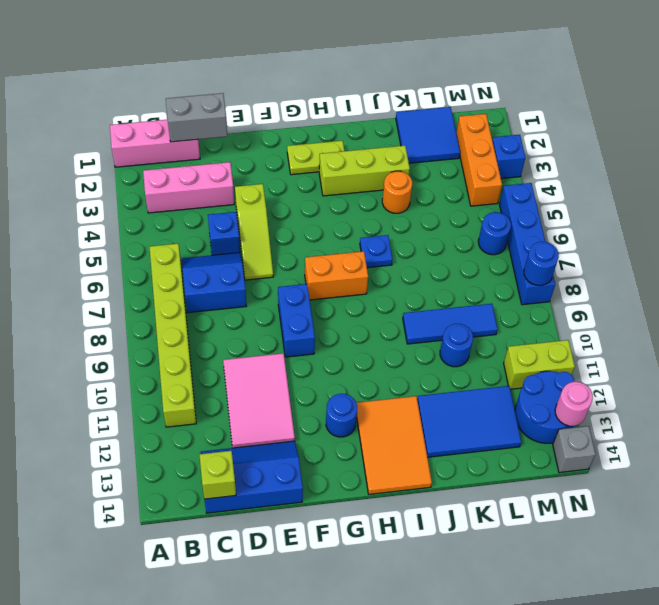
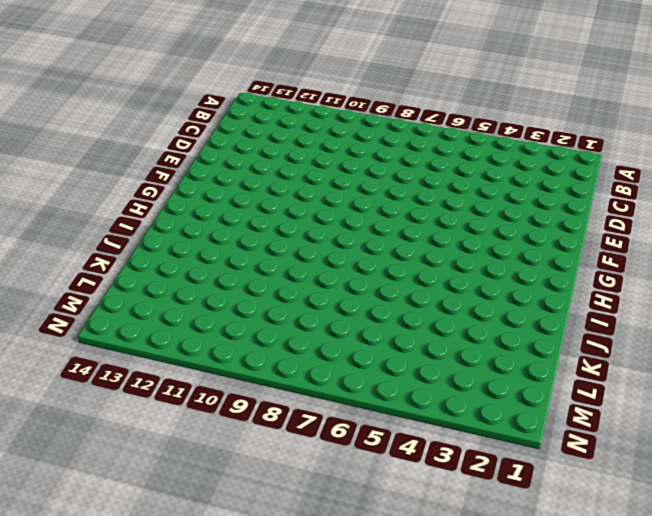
none -> pink 1x3 brick [110,120,200,167]
none -> pink 1x3 brick [143,162,234,213]
none -> lime 1x6 brick [150,244,196,427]
none -> blue 2x2 slope [182,253,246,313]

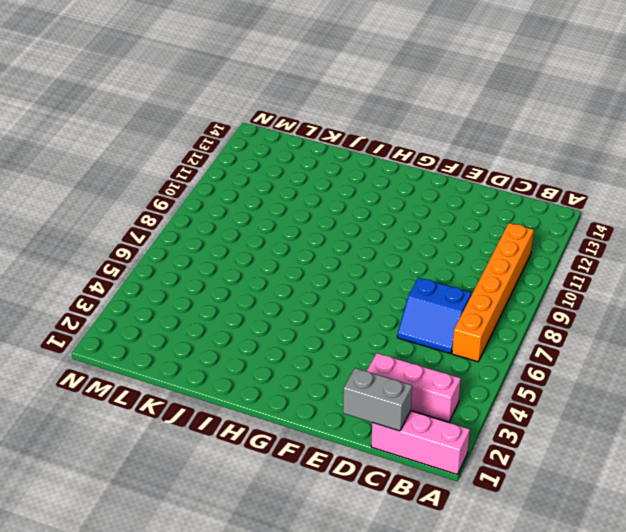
orange 1x6 brick [452,223,534,362] -> lime 1x6 brick [150,244,196,427]
none -> blue 2x3 slope [200,441,303,513]
none -> blue 1x1 brick [208,212,240,255]
none -> pink 2x3 tile [223,353,295,448]
none -> lime 1x3 slope [235,184,273,280]

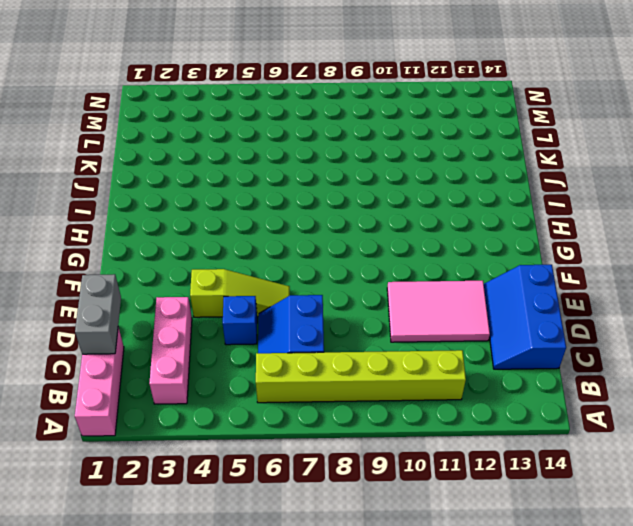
none -> blue 1x2 brick [278,284,315,357]
none -> lime 1x2 plate [287,141,344,175]
none -> orange 1x2 brick [305,251,368,300]
none -> blue 1x1 round brick [326,394,357,437]

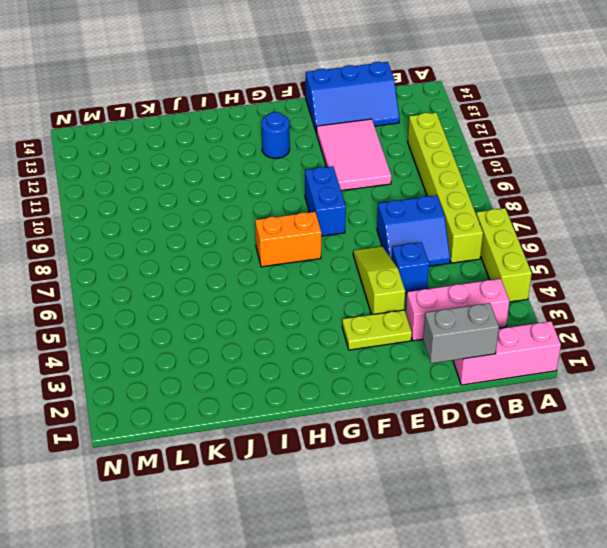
lime 1x3 brick [476,208,532,302] -> lime 1x3 brick turned to [319,146,410,196]
lime 1x2 plate [342,310,412,350] -> lime 1x2 plate moved to [287,141,344,175]
none -> orange 2x3 tile [356,396,432,494]
none -> blue 1x1 plate [360,235,393,268]
none -> orange 1x1 round brick [382,171,412,213]
none -> blue 1x3 tile [403,304,497,344]

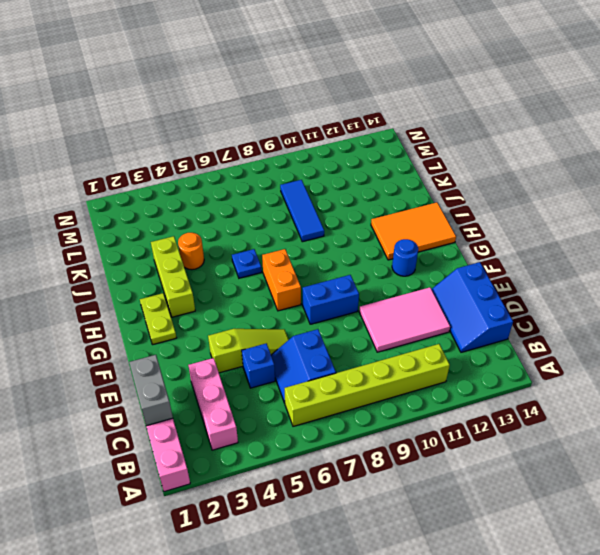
none -> blue 2x3 tile [417,386,521,457]
none -> blue 2x2 tile [396,107,460,163]
none -> blue 1x1 round brick [440,324,473,367]
none -> orange 1x3 brick [456,114,502,206]

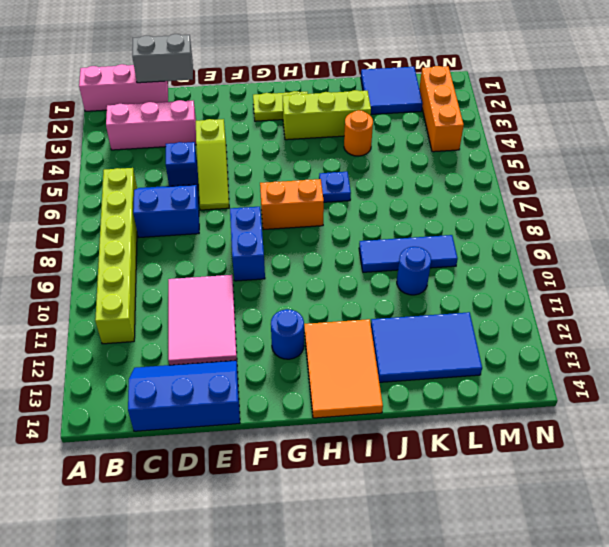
none -> blue 1x1 round brick [478,212,511,255]
none -> lime 1x2 brick [504,340,575,389]
none -> blue 2x2 round brick [515,371,574,443]
none -> blue 1x1 brick [492,135,525,179]

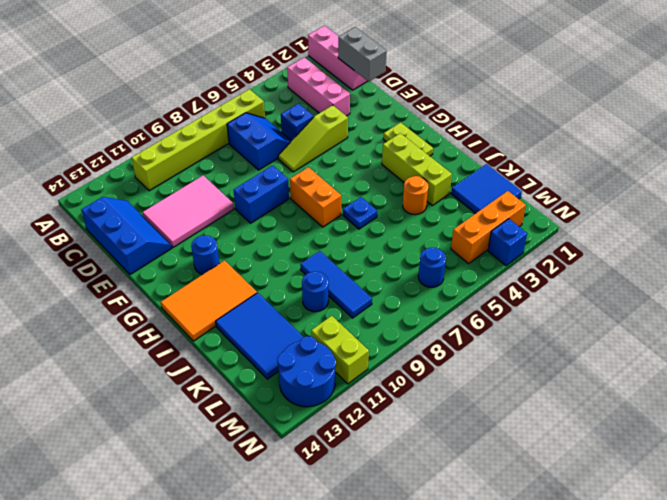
none -> blue 1x4 brick [499,183,555,305]
none -> grey 1x1 brick [553,426,596,473]
none -> lime 1x1 brick [200,451,236,499]
none -> blue 1x1 round brick [524,242,559,286]

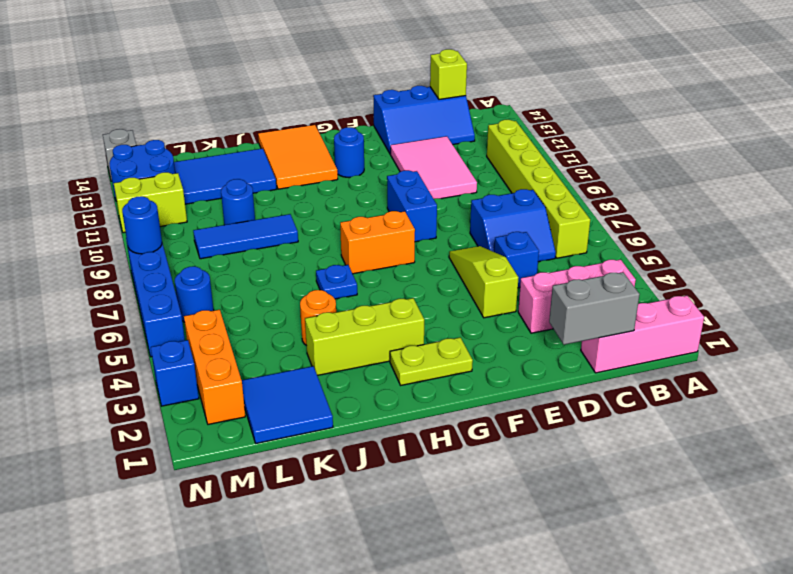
none -> pink 1x1 round brick [555,382,593,426]

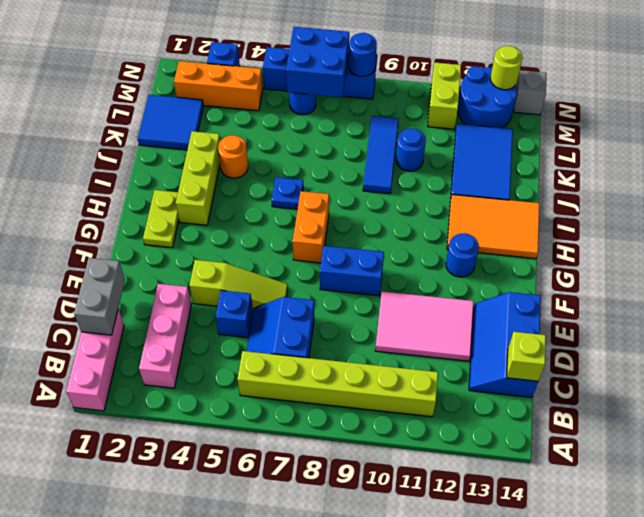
blue 2x2 brick [286,27,349,97] -> none
lime 1x1 round brick [490,46,523,90] -> pink 1x1 round brick [555,382,593,426]

